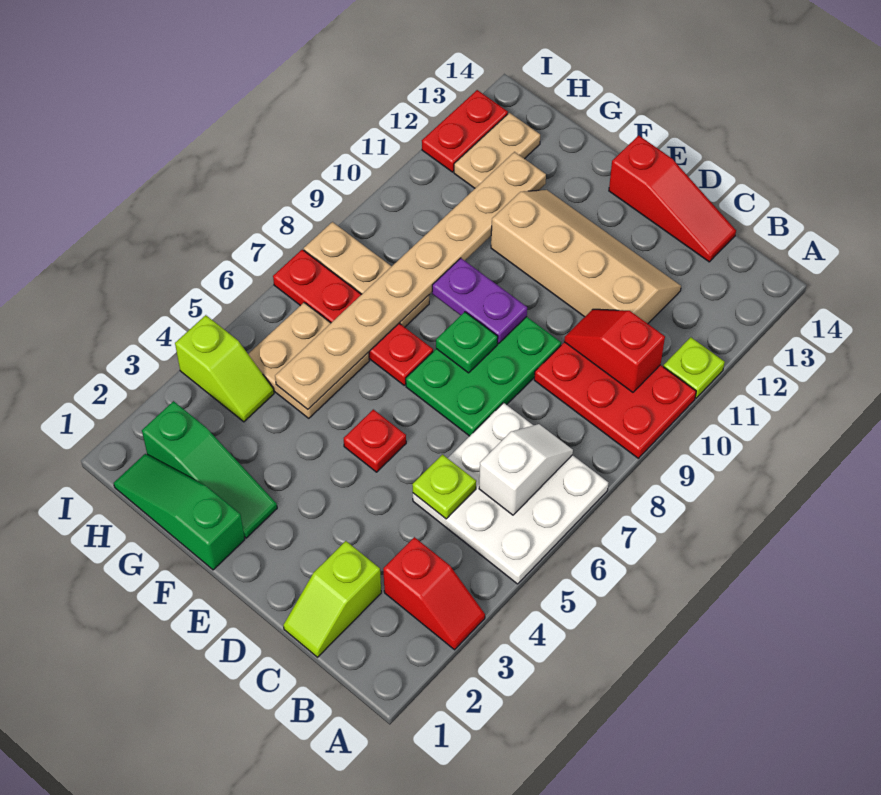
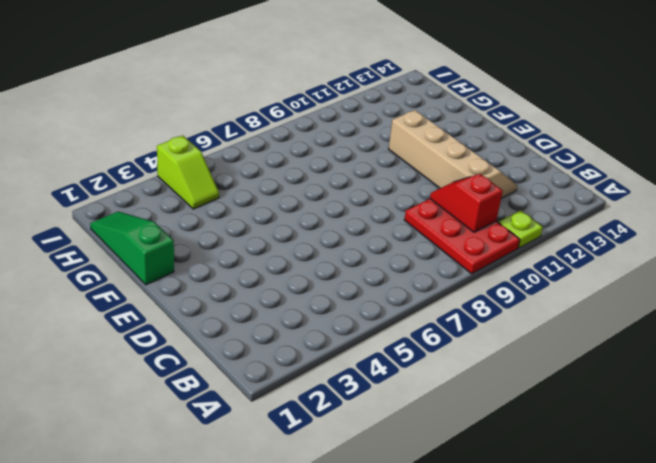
none -> red 1x2 slope [383,537,485,650]
none -> white 3x3 plate [413,403,608,584]
none -> lime 1x2 slope [283,541,381,657]

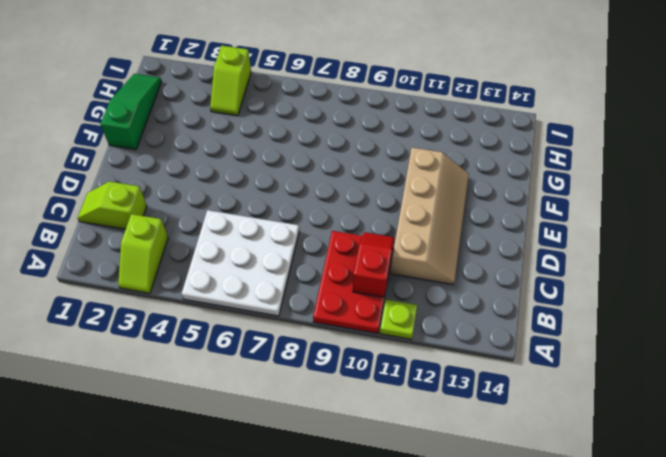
lime 1x2 slope [118,214,168,293] -> red 1x2 slope [383,537,485,650]
none -> red 1x3 slope [609,135,736,262]
none -> green 2x3 plate [406,317,561,436]
none -> red 1x1 plate [344,409,406,472]

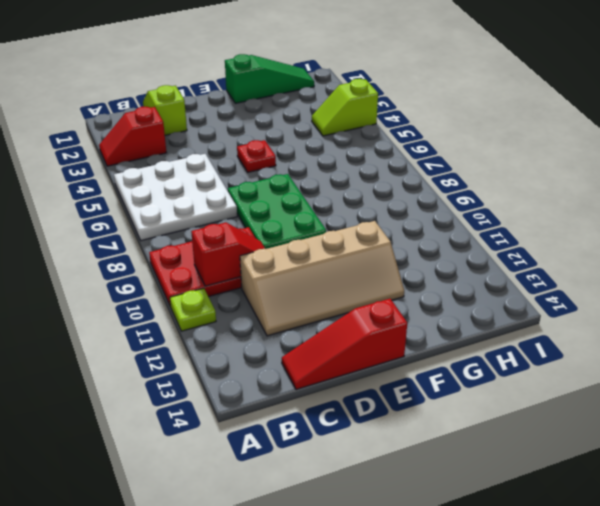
none -> green 1x3 slope [142,401,277,538]
none -> red 1x4 plate [273,250,433,385]
none -> tan 2x2 plate [248,303,369,418]

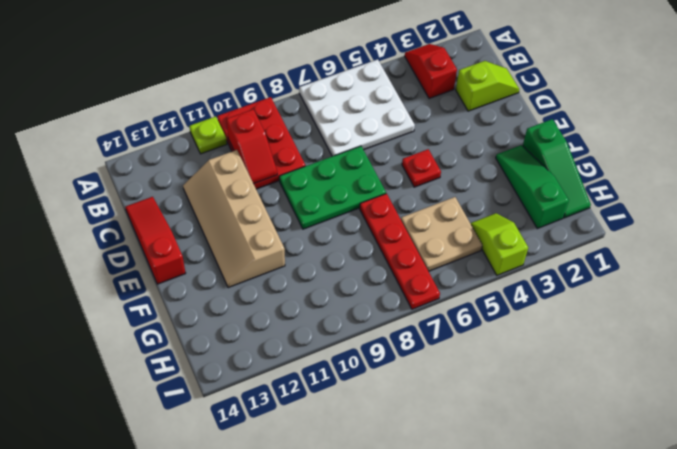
none -> tan 1x3 plate [304,222,429,327]
none -> tan 1x2 plate [454,113,540,188]
none -> red 1x2 plate [422,90,508,172]

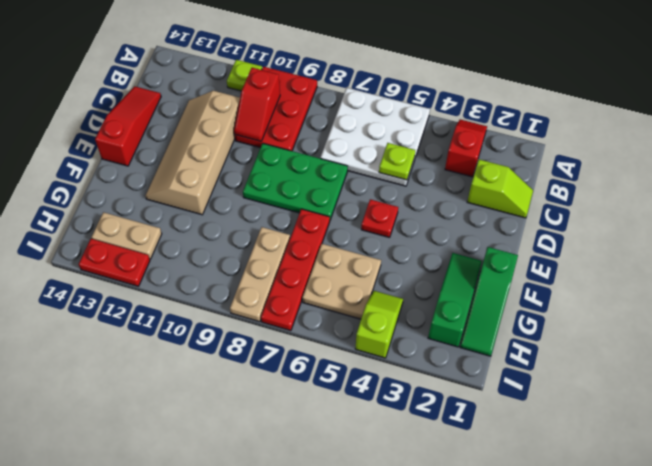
none -> white 1x2 slope [479,424,573,515]
none -> green 1x1 plate [436,312,498,373]
none -> purple 1x2 plate [432,258,527,344]

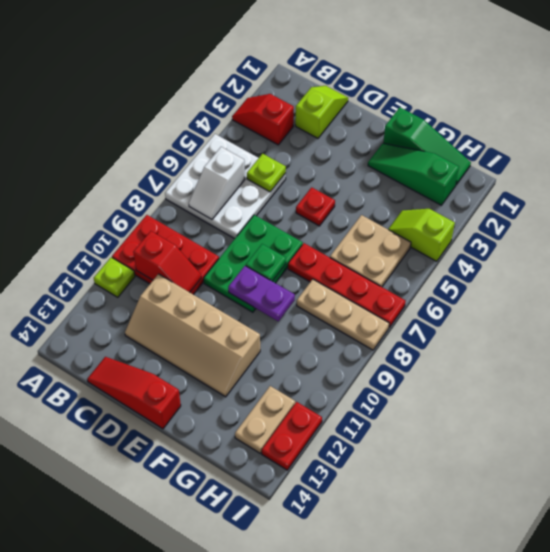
none -> tan 1x8 plate [275,152,546,409]

